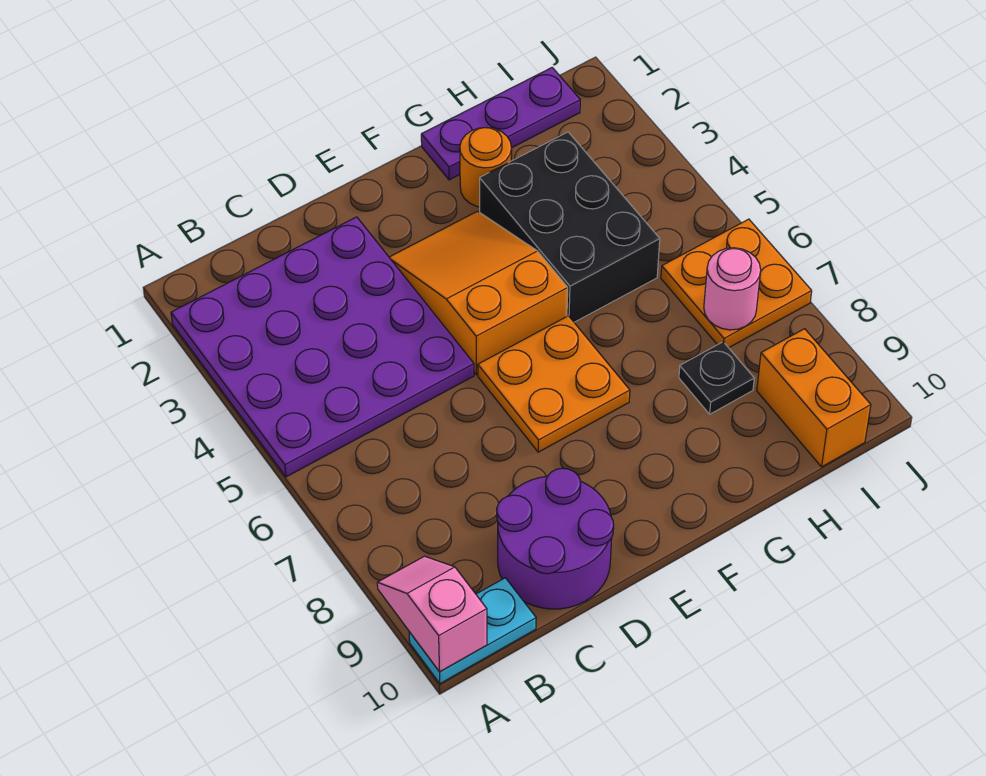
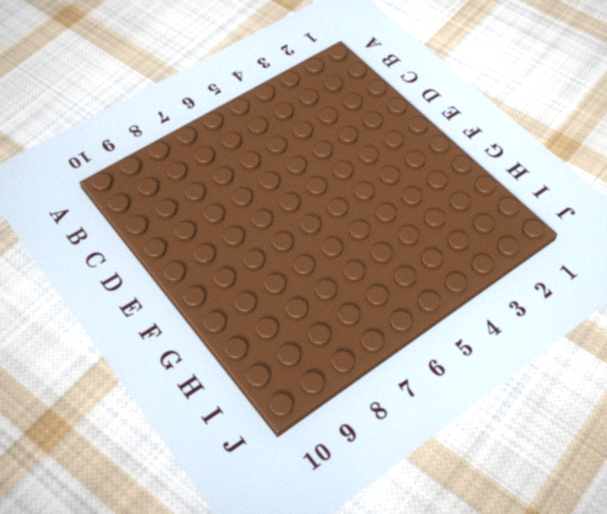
none -> purple 4x4 plate [171,217,474,477]
none -> cyan 1x2 plate [409,578,536,684]
none -> purple 2x2 round brick [497,468,614,609]

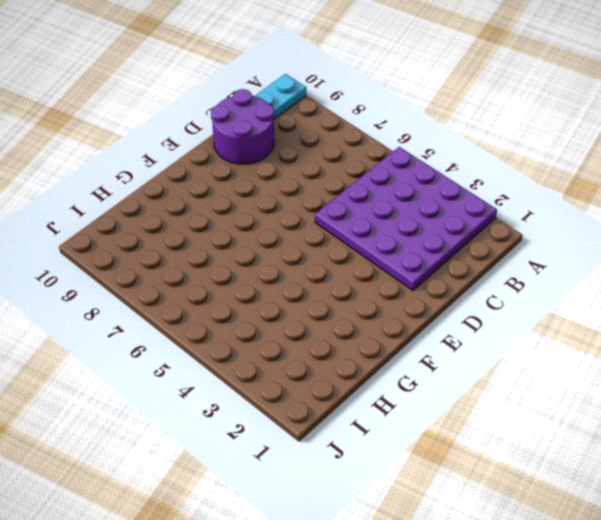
none -> orange 2x3 slope [389,211,568,375]
none -> orange 2x2 plate [478,316,630,452]
none -> purple 1x3 plate [421,68,580,180]

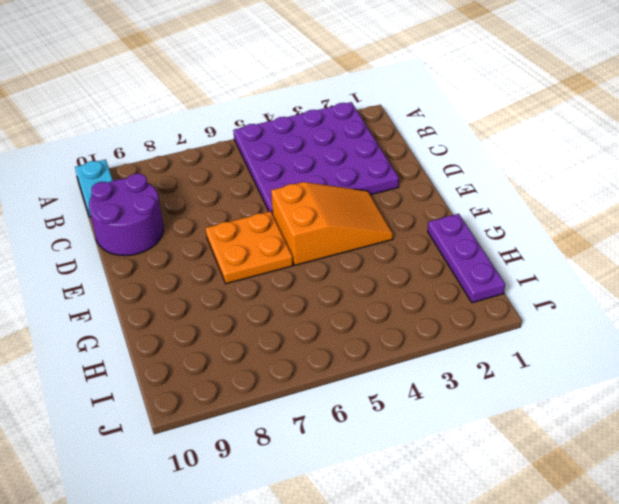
none -> orange 1x1 round brick [460,128,512,207]
none -> black 2x3 brick [480,132,660,322]
none -> black 1x1 plate [679,342,754,414]

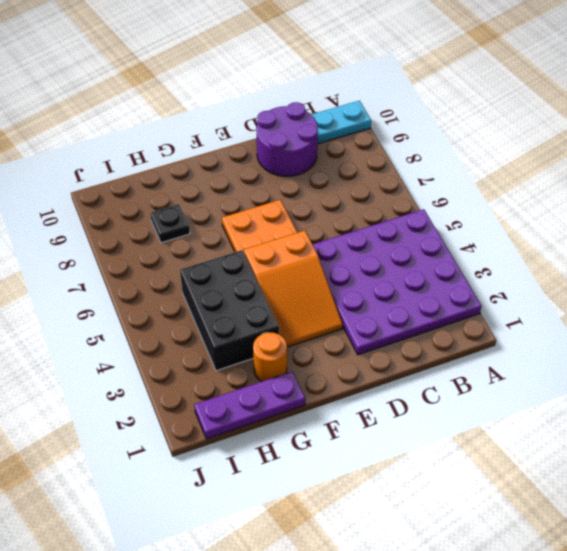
none -> orange 2x2 plate [661,219,812,348]
none -> orange 1x2 brick [757,329,871,467]
none -> pink 1x2 slope [377,556,487,672]

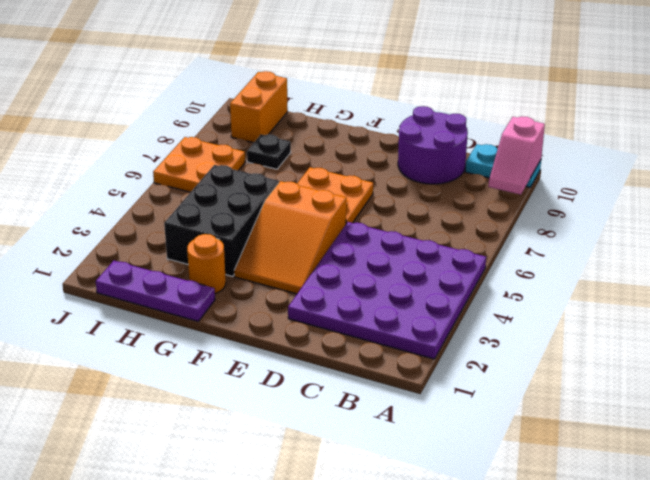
none -> pink 1x1 round brick [704,248,761,330]

